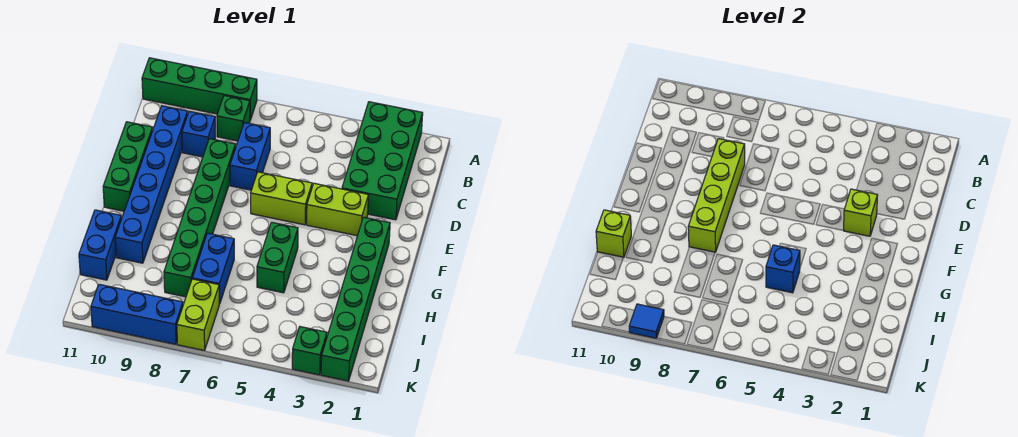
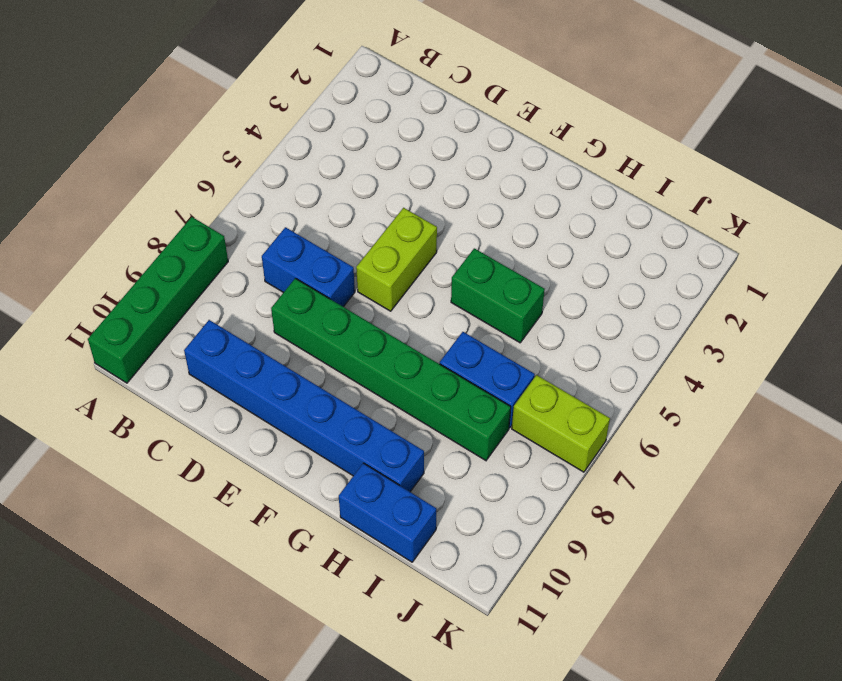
none -> green 2x4 brick [342,102,423,220]
none -> green 1x1 brick [217,96,250,141]
none -> blue 1x1 brick [182,111,215,157]

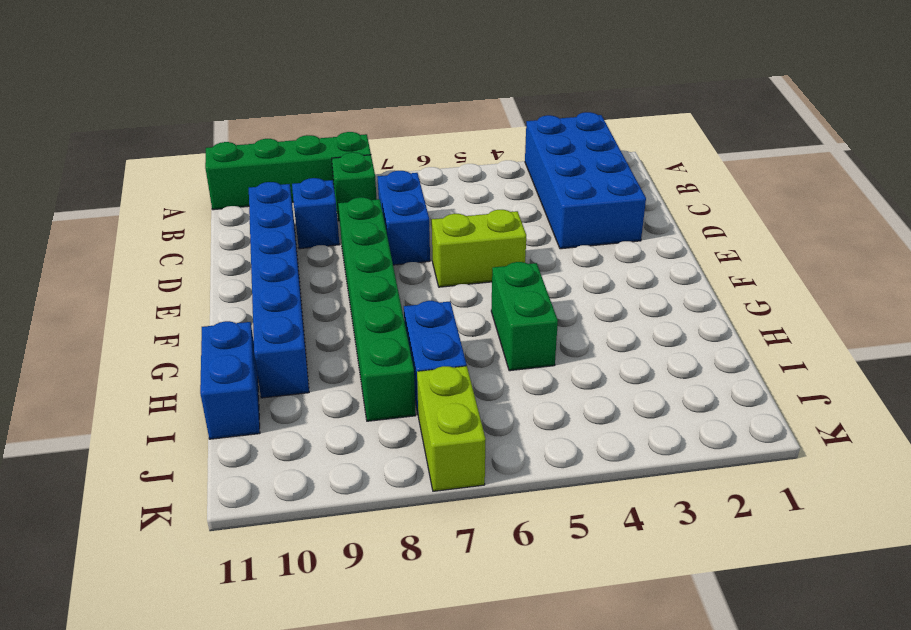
blue 2x4 brick [525,112,646,249] -> green 2x4 brick [342,102,423,220]
none -> green 1x3 brick [103,122,153,211]
none -> lime 1x2 brick [307,183,369,236]
none -> green 1x6 brick [321,217,390,381]

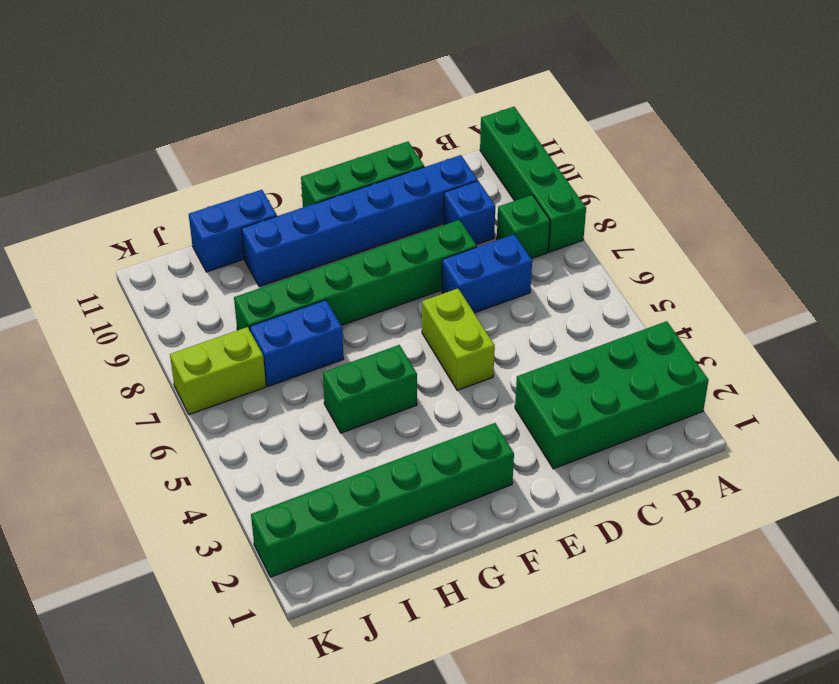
none -> lime 1x2 brick [307,183,369,236]
none -> green 1x1 brick [292,327,327,375]
none -> blue 1x3 brick [91,284,183,344]

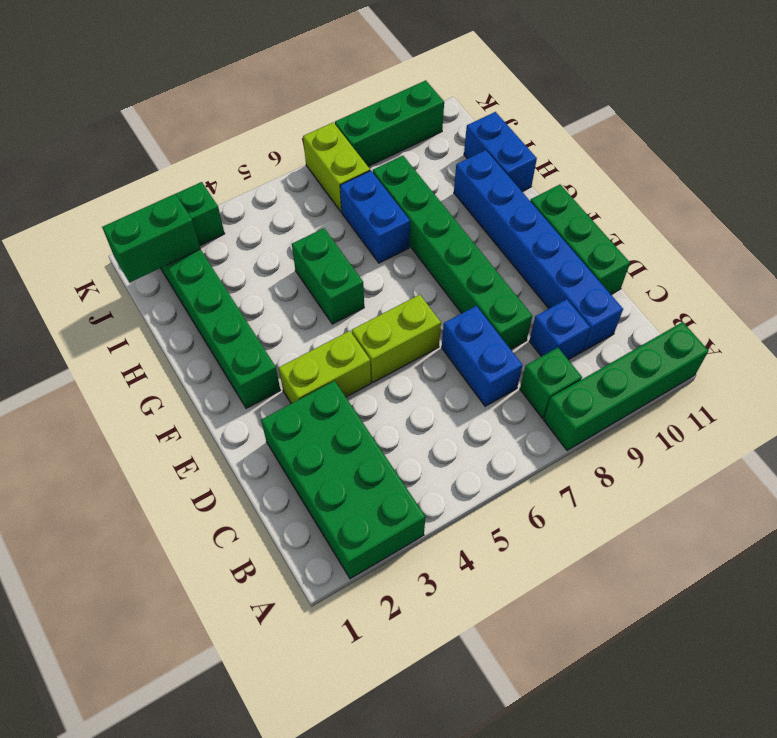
green 1x2 brick [102,194,200,282] -> none
green 1x3 brick [335,80,444,166] -> blue 1x3 brick [91,284,183,344]
none -> lime 1x4 brick [688,139,745,252]
none -> lime 1x1 brick [843,189,878,236]
none -> blue 1x1 brick [766,245,800,293]

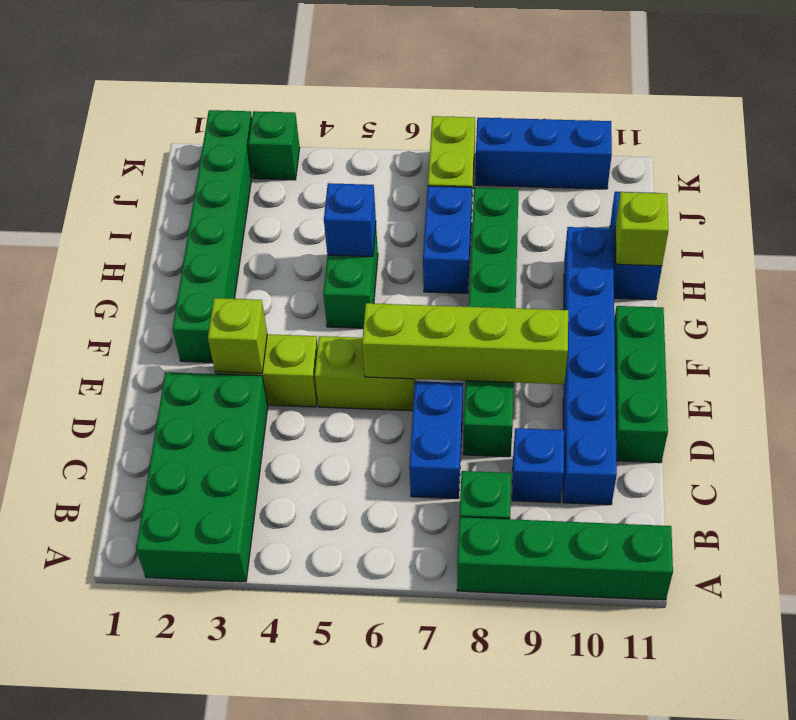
lime 1x4 brick [362,303,568,384] -> lime 1x4 brick turned to [688,139,745,252]
none -> blue 1x1 tile [629,304,664,338]

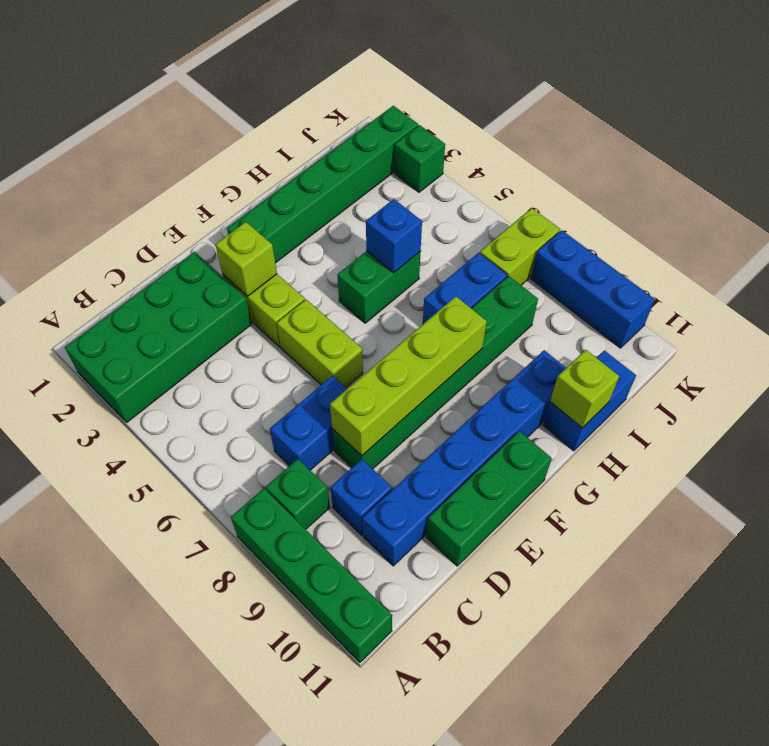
none -> blue 1x1 tile [629,304,664,338]

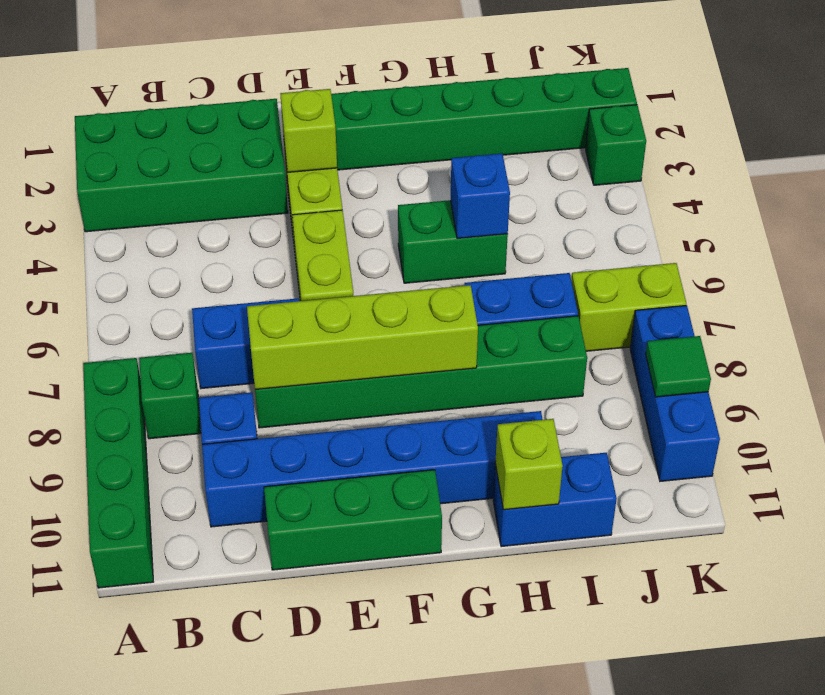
green 1x1 tile [646,336,711,397] -> blue 1x1 tile [629,304,664,338]

